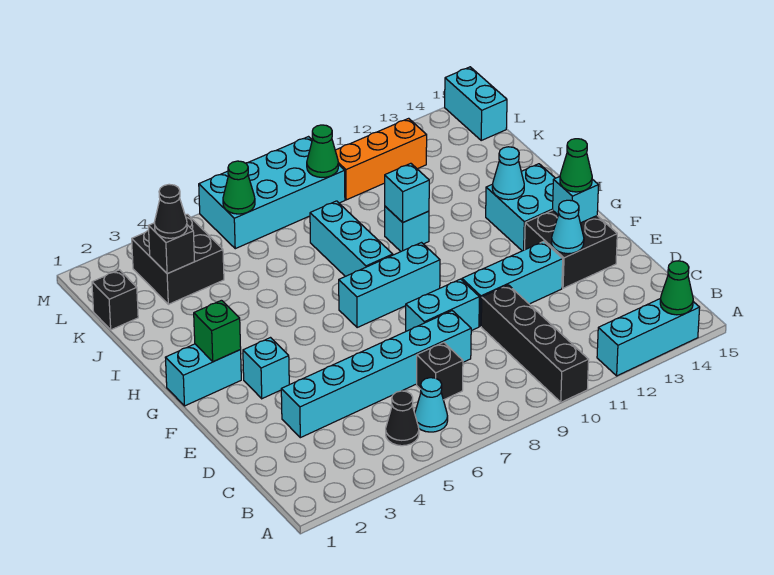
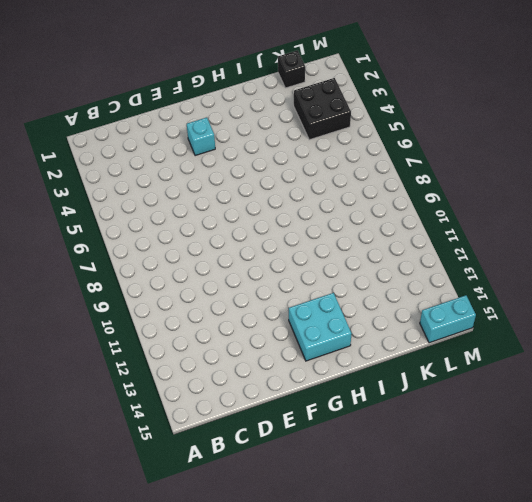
none -> black 1x4 brick [481,285,589,402]
none -> cyan 1x3 brick [597,299,700,376]
none -> black 1x1 cone [386,391,419,446]
none -> cyan 1x1 cone [415,378,448,432]

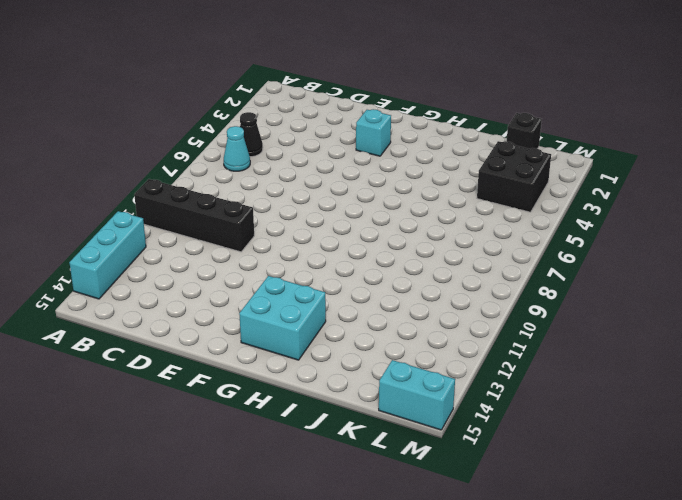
none -> black 1x1 brick [417,342,463,400]
none -> cyan 1x6 brick [281,311,471,438]
none -> cyan 1x2 brick [406,279,479,331]
none -> cyan 1x3 brick [462,241,563,326]

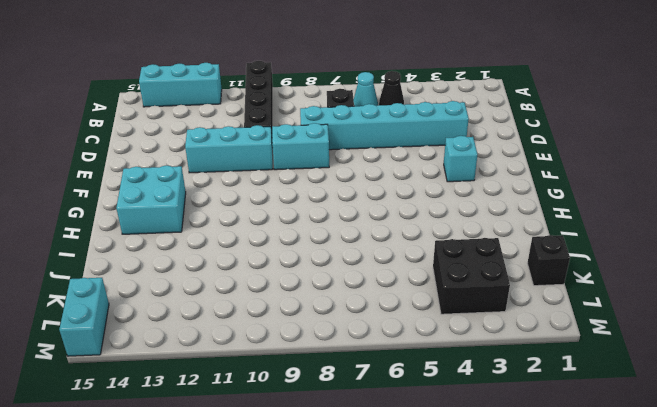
none -> black 2x2 brick [525,210,617,288]
none -> cyan 1x2 brick [165,344,241,406]
none -> cyan 1x3 brick [339,243,440,327]
none -> cyan 1x3 brick [310,201,393,276]

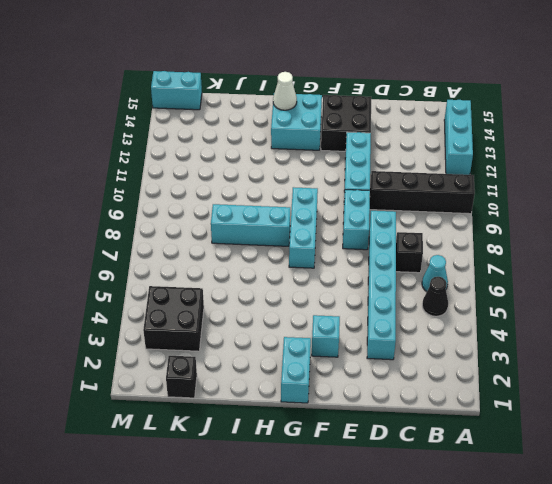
white 1x1 cone [273,72,297,110] -> none
none -> cyan 1x1 brick [385,206,429,251]
none -> cyan 2x4 brick [199,137,345,249]
none -> orange 1x3 brick [335,118,427,200]
none -> green 1x1 cone [660,261,693,315]

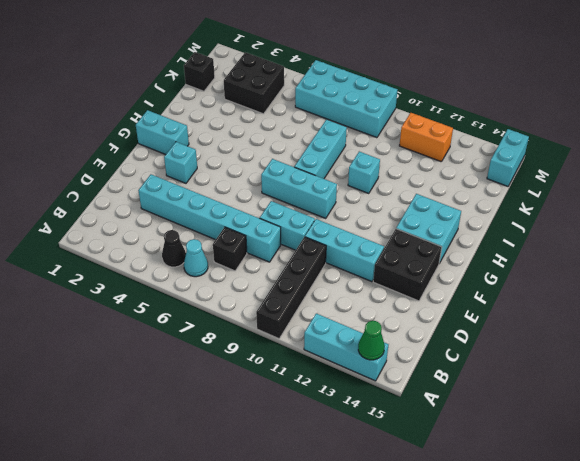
orange 1x2 brick [399,113,453,162] -> orange 1x3 brick [335,118,427,200]
none -> cyan 1x1 cone [551,200,584,254]
none -> cyan 1x1 brick [553,177,598,223]
none -> green 1x1 brick [194,300,241,362]
none -> cyan 1x1 cone [492,147,524,200]

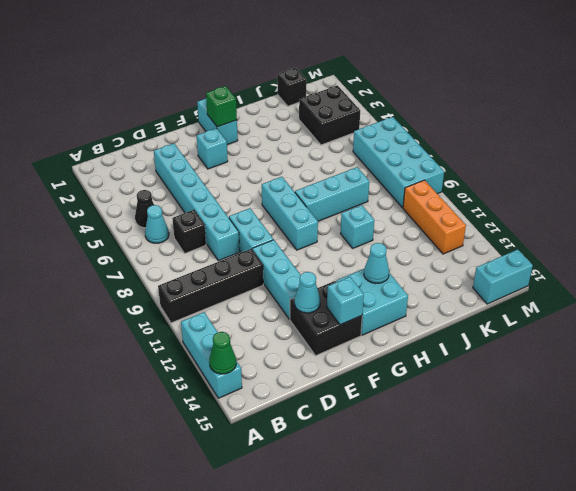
none -> cyan 1x1 brick [385,163,429,222]
none -> black 1x1 brick [148,223,195,274]
none -> green 1x1 cone [223,161,255,214]
none -> green 1x1 cone [307,125,338,177]

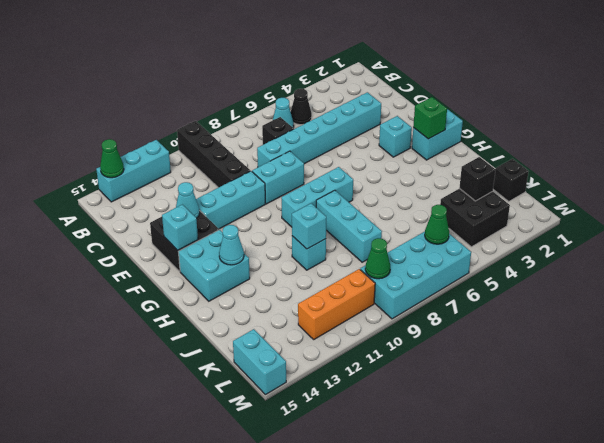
none -> green 1x1 cone [560,139,592,192]
none -> black 1x1 cone [154,184,187,238]

